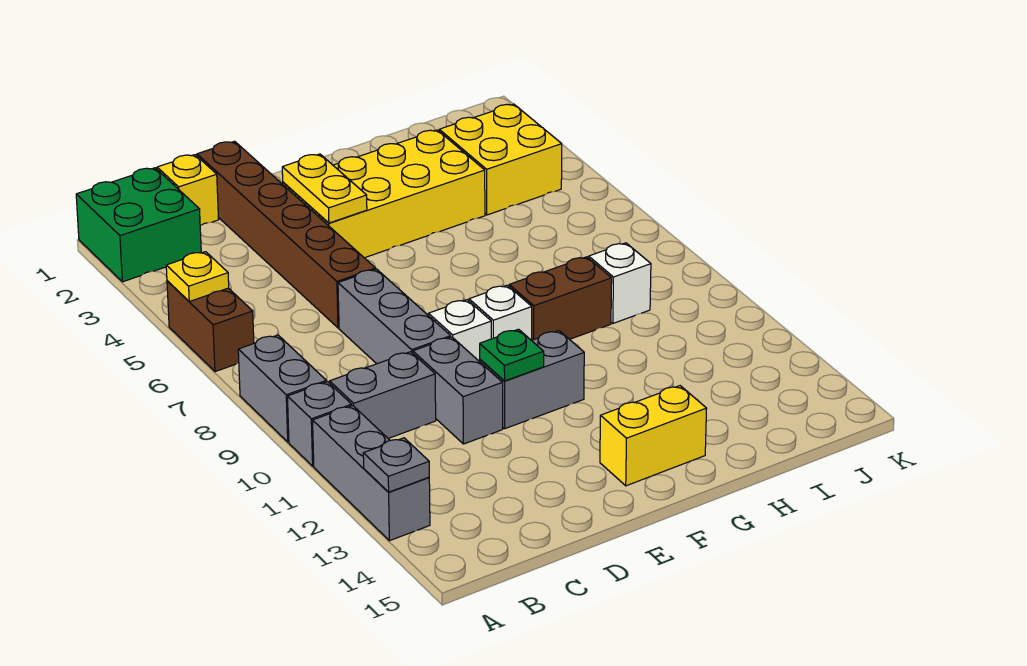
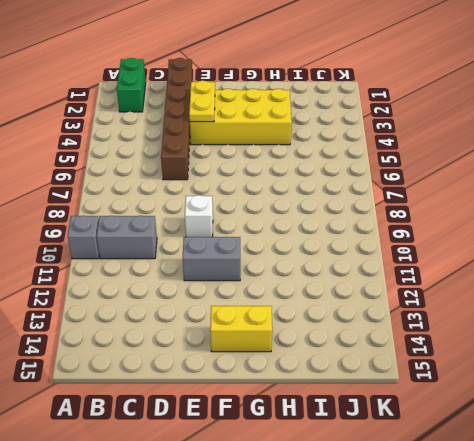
green 1x2 brick [117,58,146,112] -> green 2x2 brick [76,168,201,282]
none -> brown 1x2 brick [167,281,254,372]
none -> grey 1x2 brick [238,335,326,442]
none -> grey 1x3 brick [313,406,430,541]

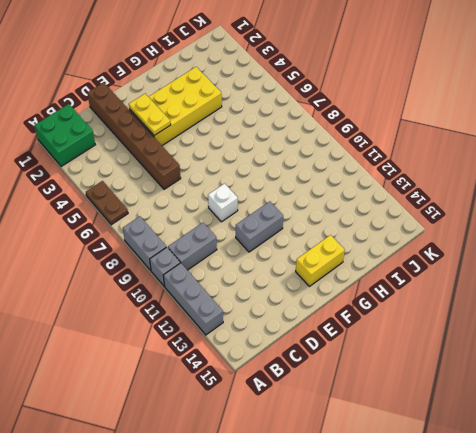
brown 1x2 plate [86,181,128,225] -> brown 1x2 brick [167,281,254,372]
none -> yellow 1x1 brick [157,155,219,226]
none -> grey 1x3 brick [338,269,451,364]
none -> grey 1x2 brick [413,337,503,444]

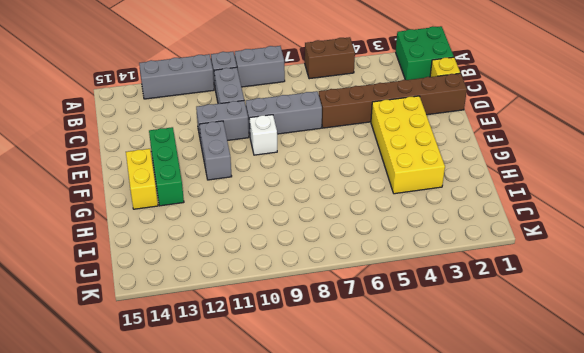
green 1x3 brick [149,127,184,206] -> none
none -> white 1x1 brick [469,285,532,340]
none -> brown 1x2 brick [509,257,612,340]
none -> yellow 2x2 brick [439,104,562,215]

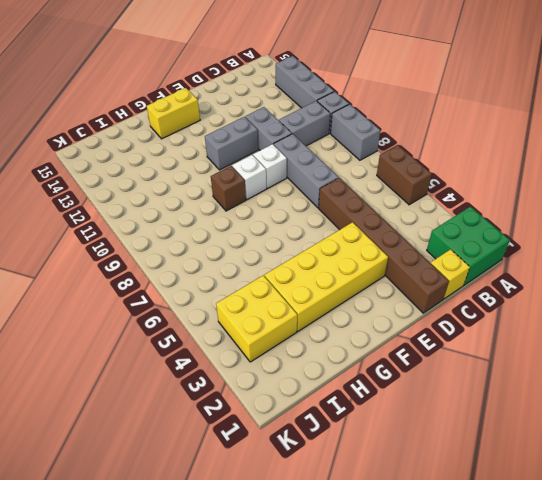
brown 1x1 brick [211,166,246,211] -> brown 1x2 brick [509,257,612,340]
none -> white 1x1 brick [589,243,651,323]
none -> yellow 1x1 plate [166,252,229,301]
none -> grey 1x1 plate [363,438,429,492]

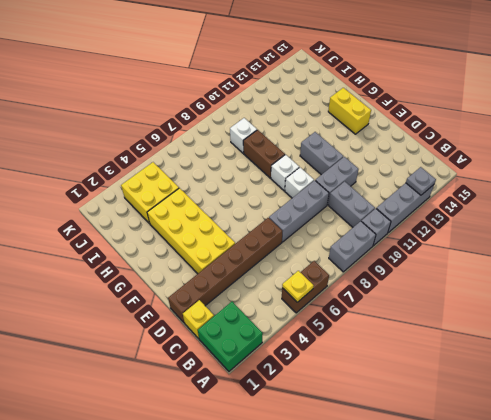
none -> yellow 1x2 plate [282,154,367,223]
none -> green 1x1 plate [480,329,544,381]

